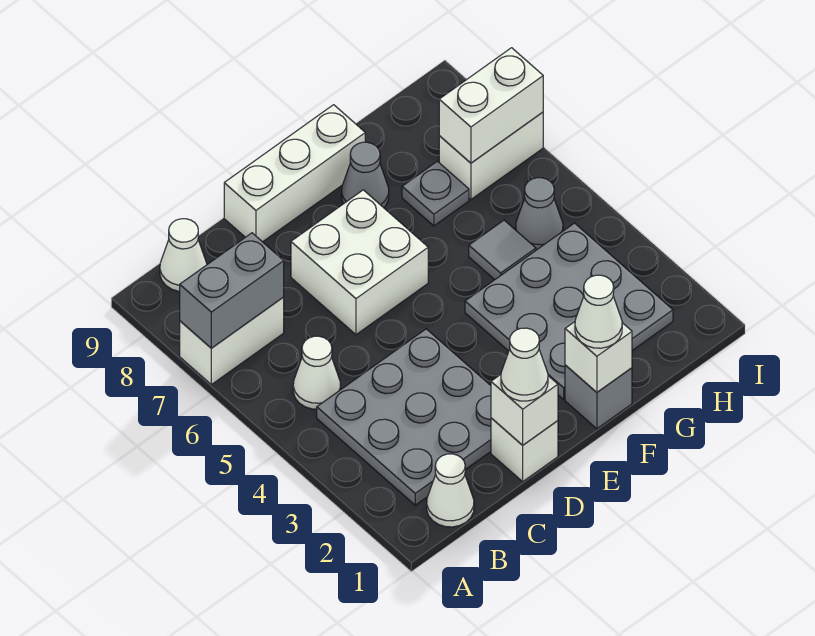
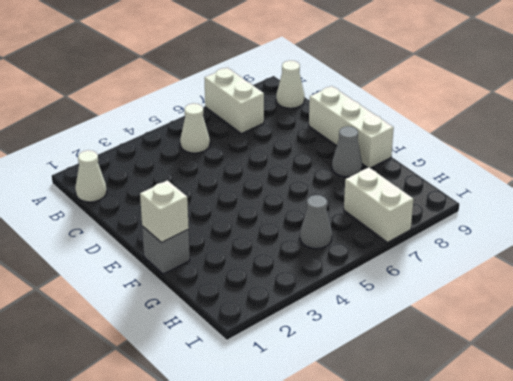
none -> grey 3x3 plate [317,329,491,505]
none -> white 1x1 brick [491,418,558,481]
none -> white 2x2 brick [291,190,428,335]

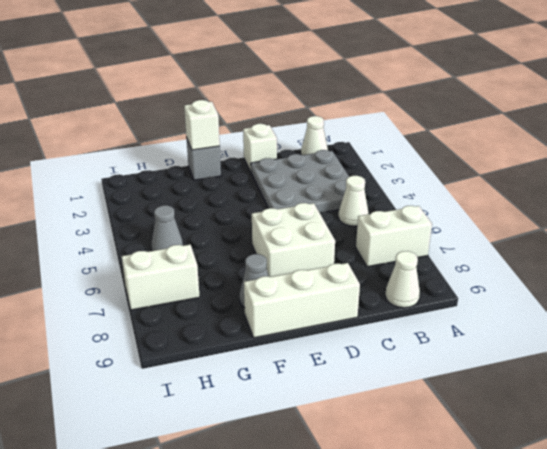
none -> grey 3x3 plate [465,223,673,399]
none -> grey 1x1 tile [469,220,536,280]
none -> grey 1x1 plate [402,161,469,226]

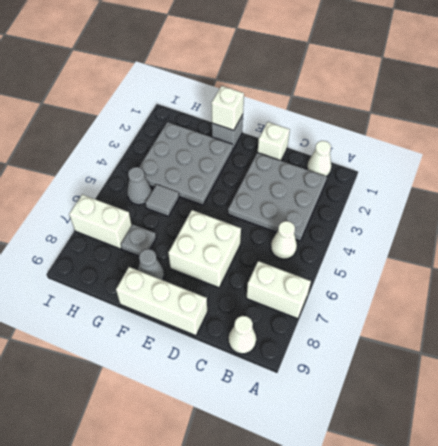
none -> grey 1x2 brick [180,233,284,348]
none -> white 1x1 brick [491,375,558,445]
none -> white 1x2 brick [439,48,543,163]

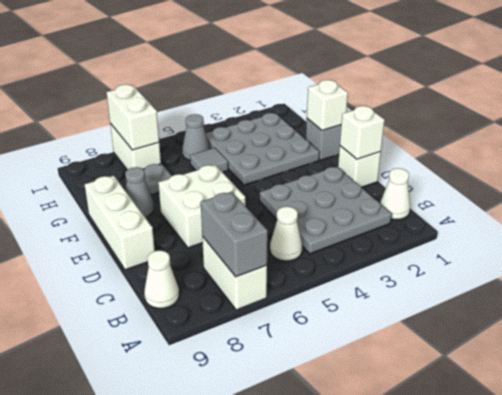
none -> white 1x1 cone [501,328,548,401]
none -> white 1x1 cone [575,275,622,348]

